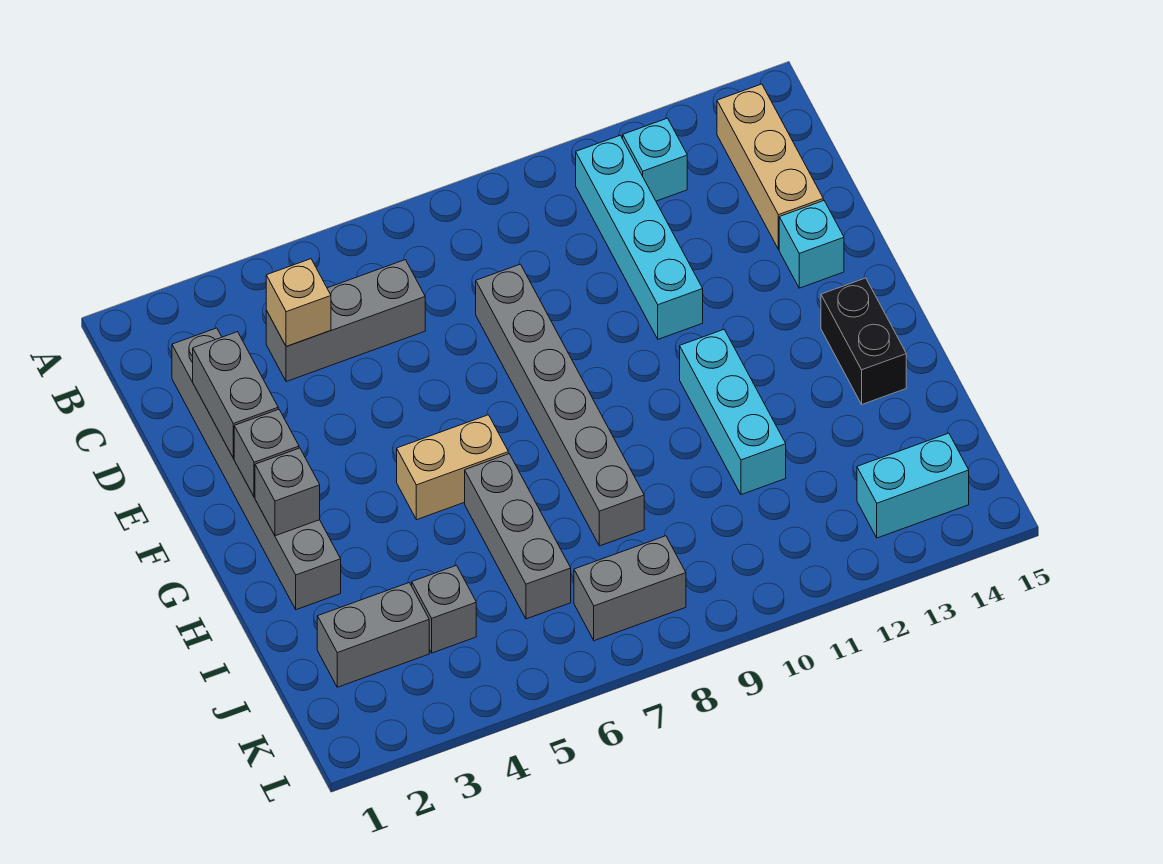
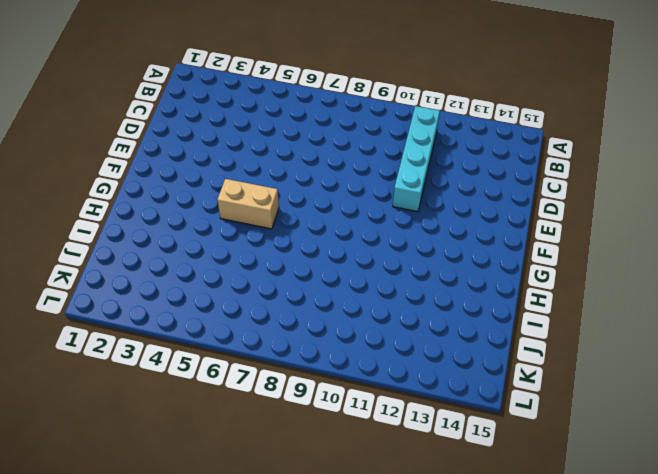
none -> cyan 1x1 brick [623,118,687,201]
none -> tan 1x3 brick [717,84,823,249]
none -> grey 1x6 brick [172,328,341,610]

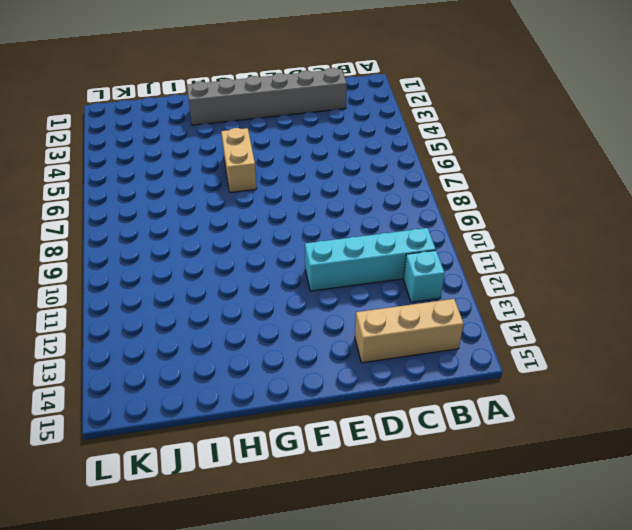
none -> grey 1x3 brick [266,260,425,382]
none -> grey 1x6 brick [476,264,644,546]
none -> cyan 1x1 brick [779,201,844,288]

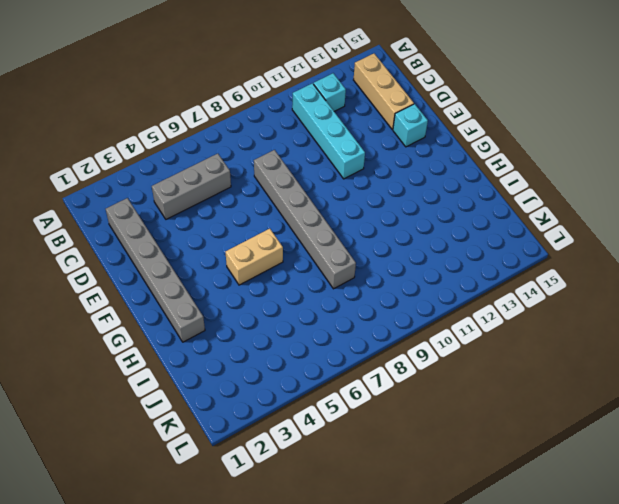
none -> cyan 1x3 brick [680,330,786,495]
none -> black 1x2 brick [821,278,906,404]
none -> grey 1x3 brick [465,454,571,619]

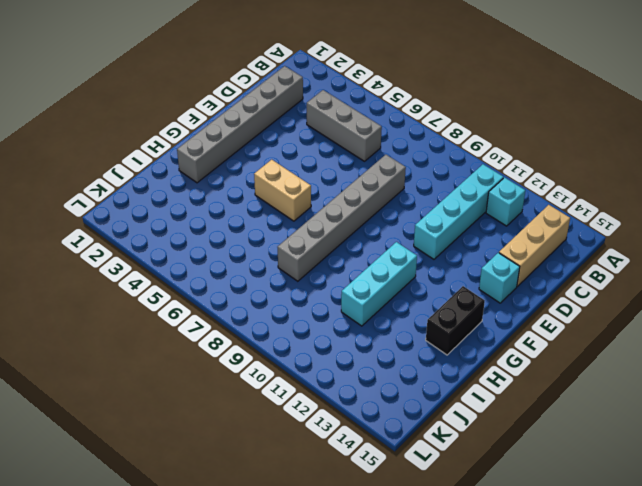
none -> grey 1x3 brick [465,454,571,619]
none -> grey 1x2 brick [317,583,429,687]
none -> grey 1x1 brick [412,565,476,653]

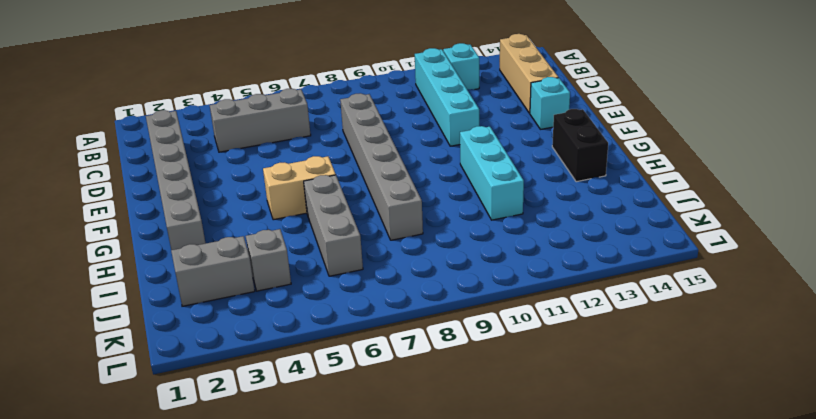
none -> grey 1x2 brick [574,536,686,641]
none -> cyan 1x2 brick [857,433,969,538]
none -> tan 1x1 brick [266,259,331,347]

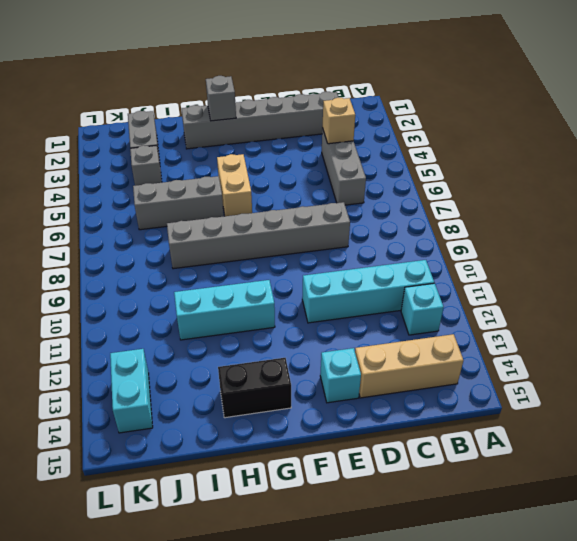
none -> grey 1x2 brick [574,536,686,641]
none -> grey 1x2 brick [193,332,278,458]
none -> grey 1x1 brick [234,409,299,497]

